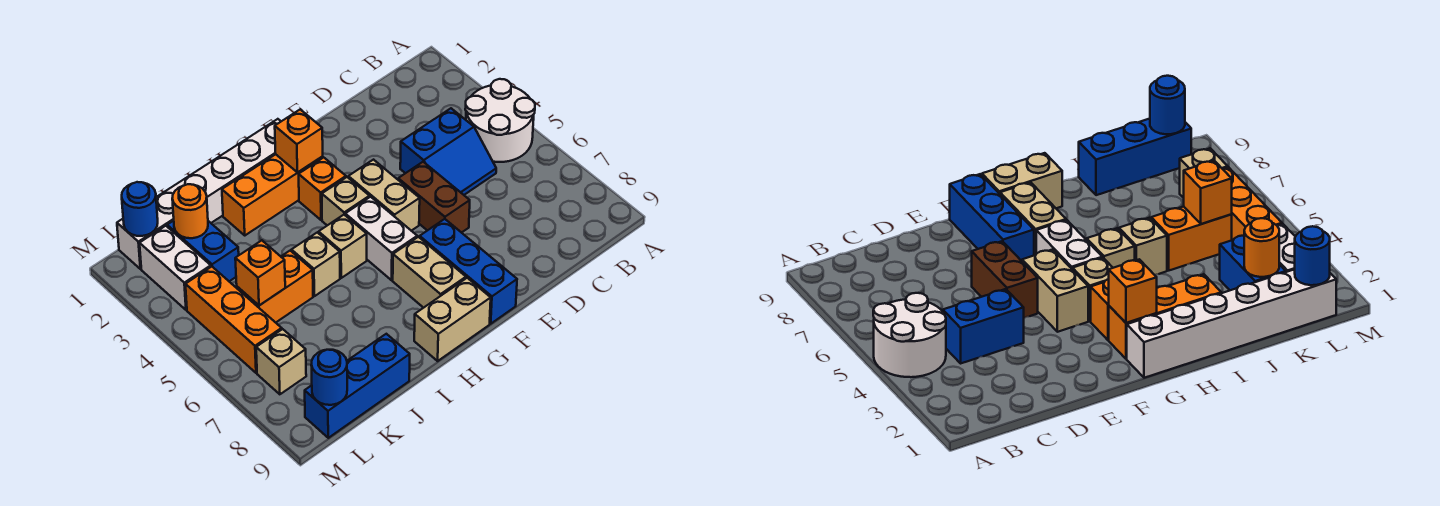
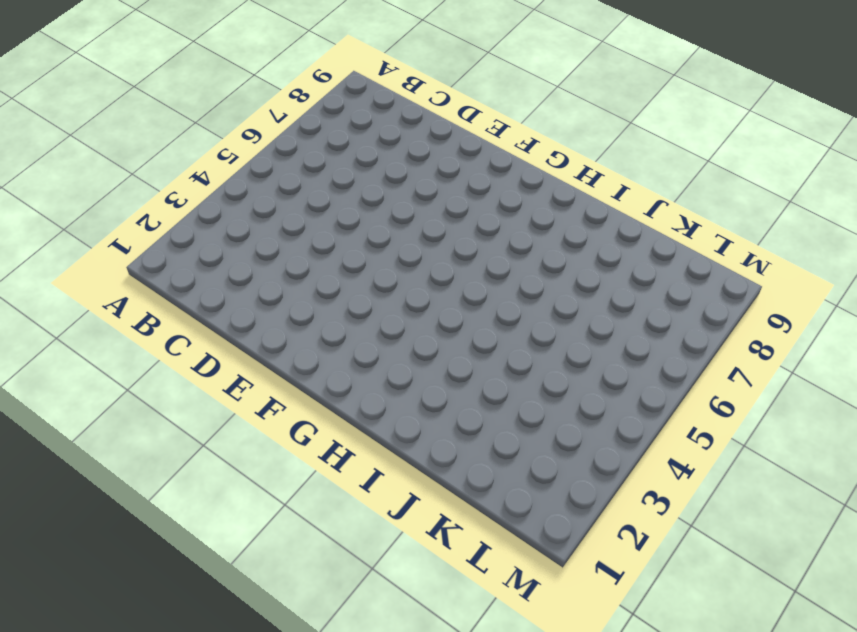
none -> white 2x2 round brick [465,79,535,162]
none -> blue 2x2 slope [400,108,496,195]
none -> brown 1x2 brick [398,162,470,233]

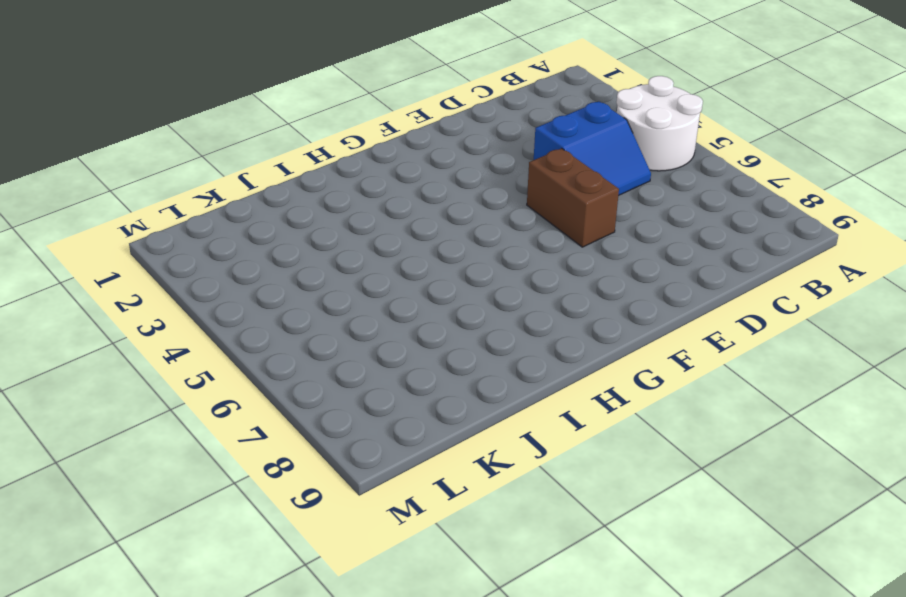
none -> tan 1x2 brick [348,160,420,231]
none -> blue 1x3 brick [420,219,517,324]
none -> white 1x6 brick [117,119,281,269]

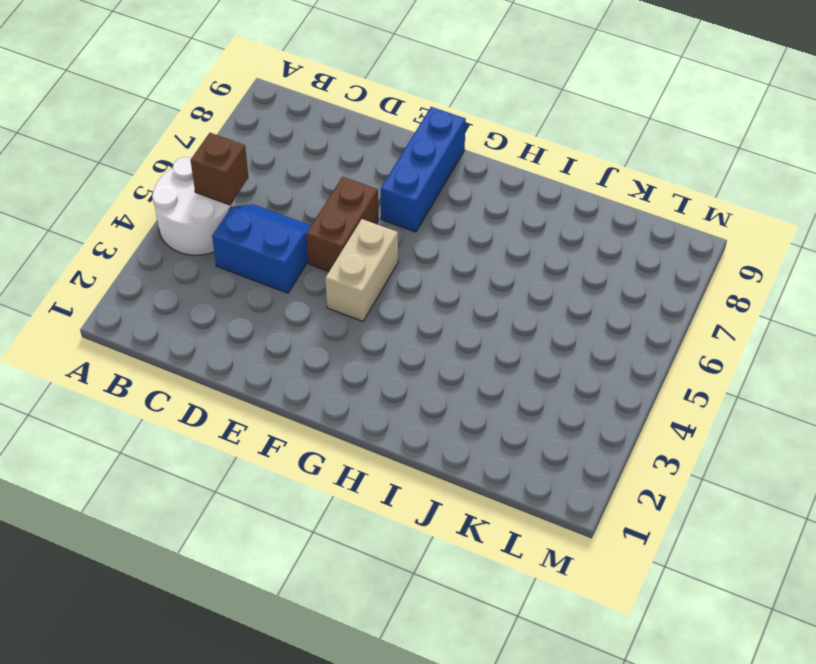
brown 1x1 brick [191,133,249,205] -> none
none -> white 1x6 brick [117,119,281,269]
none -> orange 1x3 brick [222,154,323,235]
none -> orange 1x1 brick [299,158,346,220]

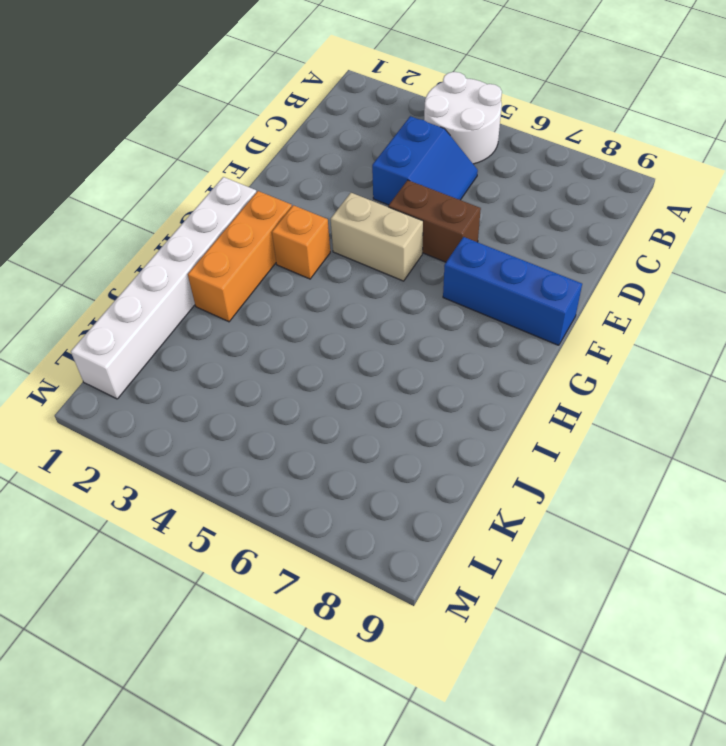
none -> tan 1x1 brick [322,177,370,225]
none -> white 1x2 brick [345,197,417,280]
none -> tan 1x2 brick [393,237,466,308]

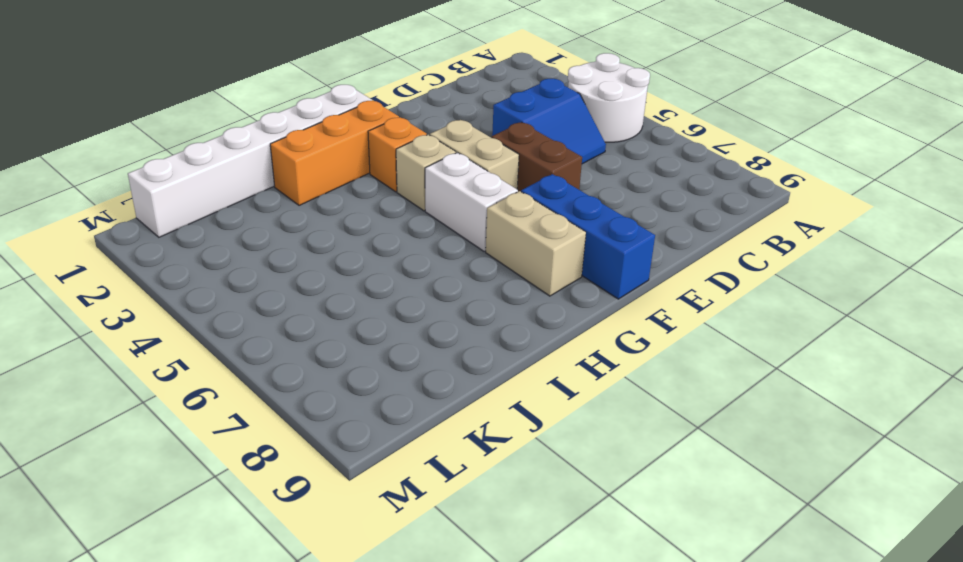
none -> tan 1x2 brick [414,278,491,361]
none -> tan 1x1 brick [319,215,367,278]
none -> tan 1x1 brick [291,232,340,296]

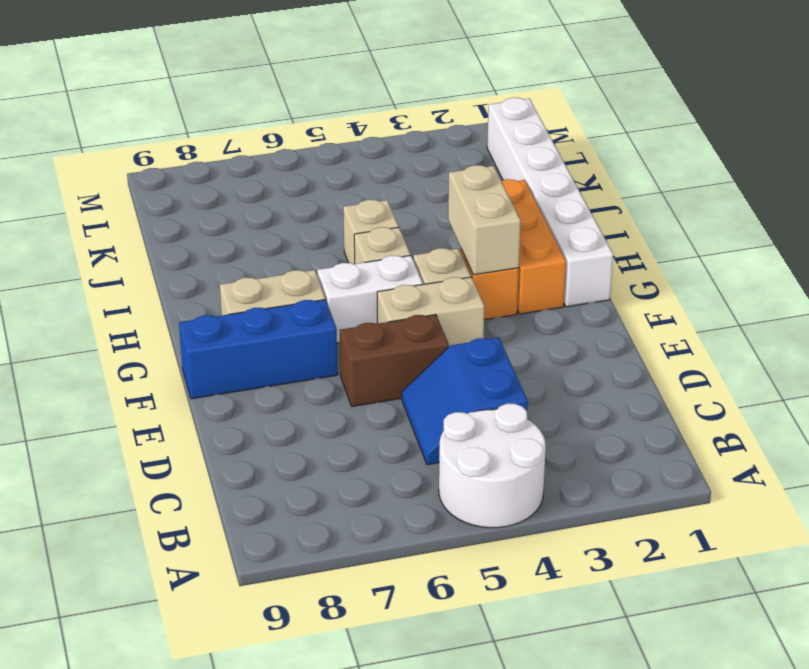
tan 1x2 brick [448,165,521,275] -> tan 1x2 brick moved to [414,278,491,361]
none -> orange 1x2 brick [237,251,313,323]
none -> blue 1x3 brick [305,334,410,438]
none -> blue 1x2 brick [167,221,239,281]

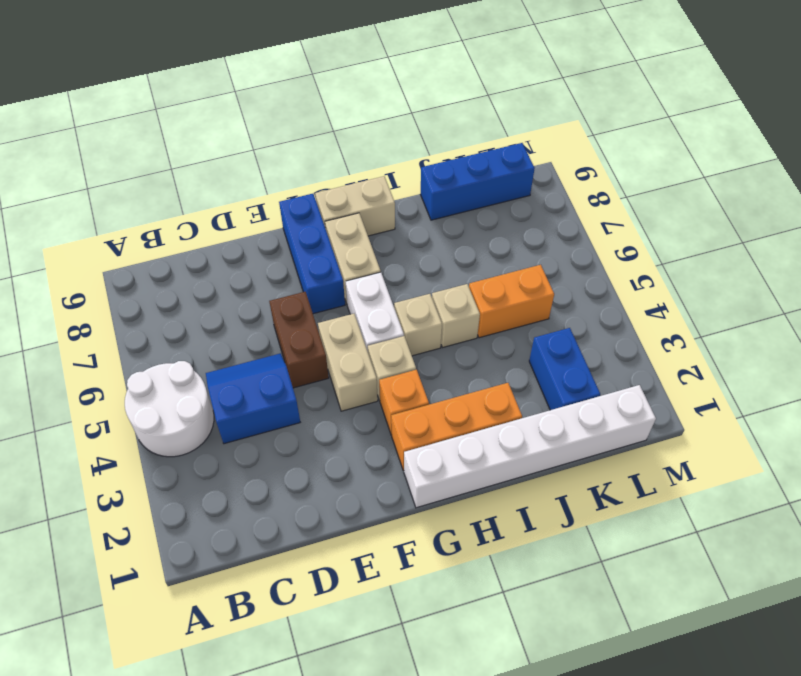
none -> white 1x2 brick [140,226,211,310]
none -> orange 1x3 brick [185,267,282,373]
none -> tan 1x1 brick [256,329,306,394]

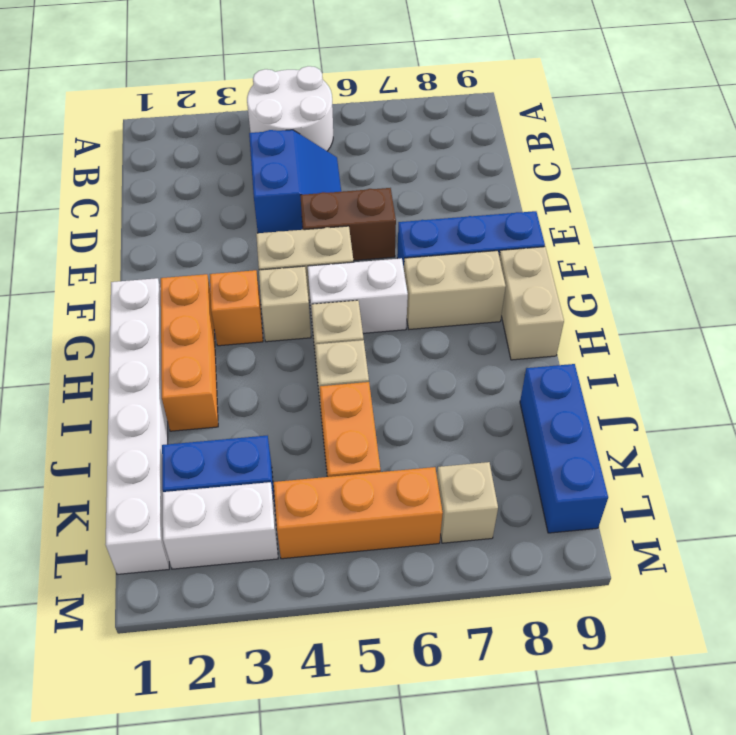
none -> orange 1x1 brick [275,110,323,172]
none -> orange 1x1 round brick [172,184,208,238]
none -> orange 1x1 brick [235,240,285,305]

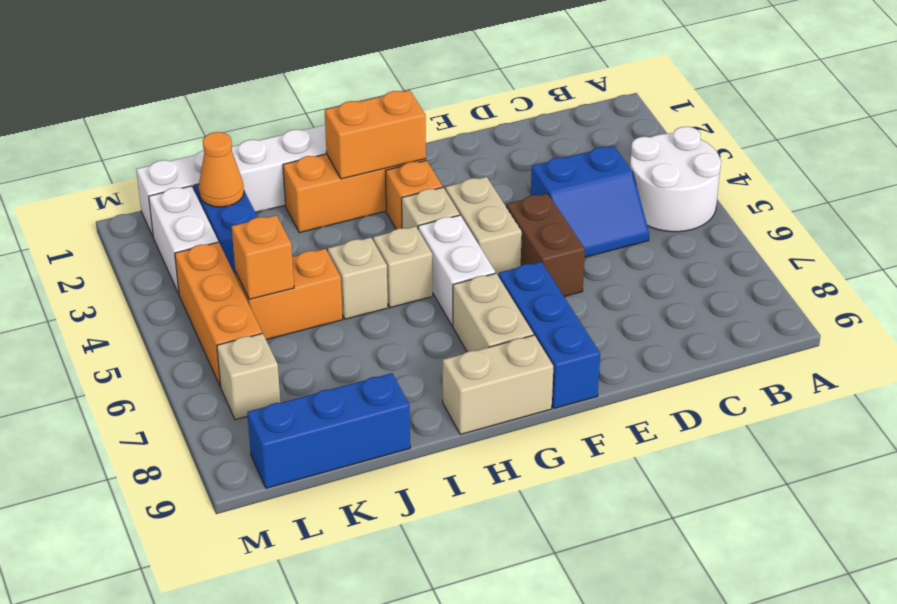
orange 1x2 brick [325,90,426,179] -> orange 1x1 brick [275,110,323,172]
orange 1x1 cone [199,132,244,207] -> orange 1x1 round brick [172,184,208,238]
none -> blue 1x1 round brick [122,182,158,236]
none -> blue 1x1 round brick [311,350,347,405]

